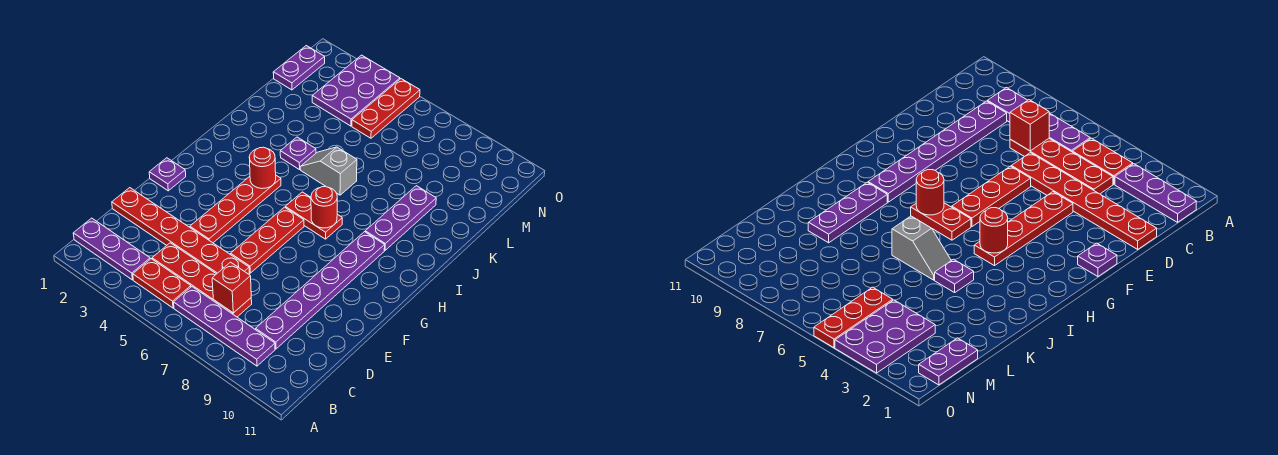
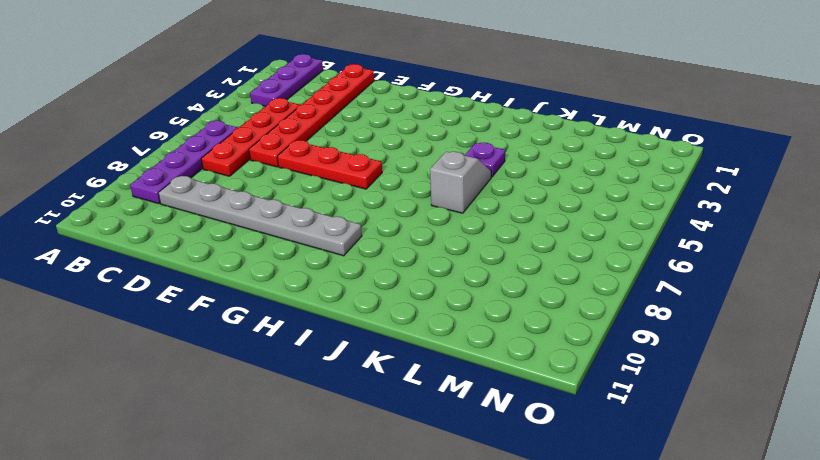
grey 1x6 plate [158,176,362,256] -> purple 1x6 plate [256,232,385,349]
none -> red 1x2 plate [133,259,191,308]
none -> red 1x4 plate [190,175,281,243]
none -> purple 1x1 plate [149,158,186,191]

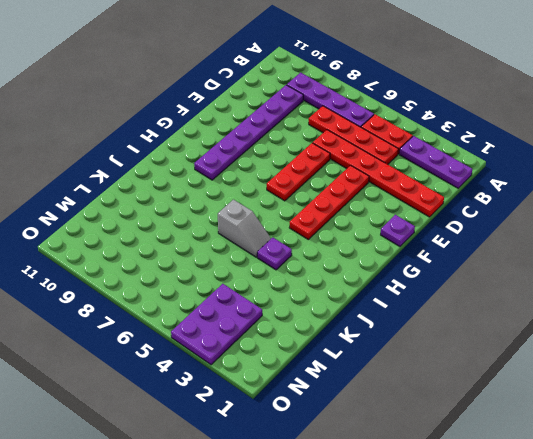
none -> red 1x2 plate [285,192,342,239]
none -> purple 1x3 plate [365,186,436,250]
none -> purple 1x2 plate [273,46,325,90]

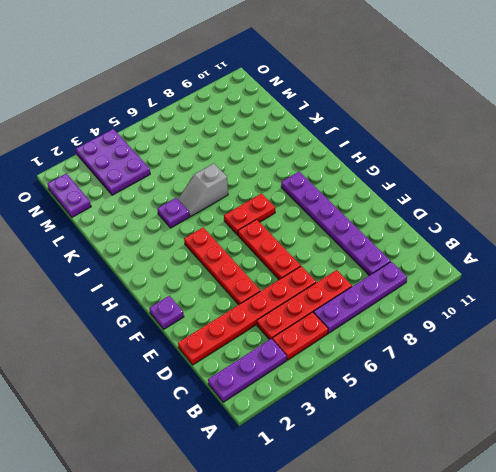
none -> purple 1x3 plate [365,186,436,250]
none -> red 1x3 plate [352,79,420,138]
none -> red 1x1 brick [212,262,251,313]

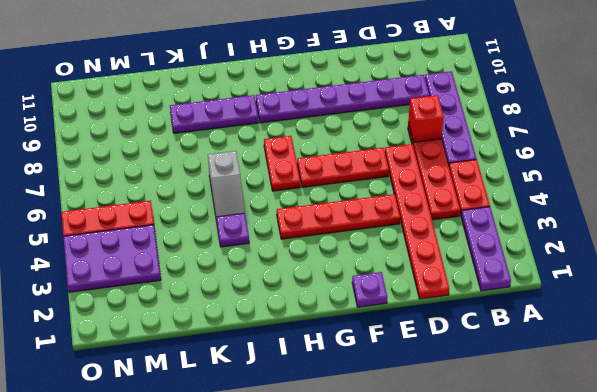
none -> purple 1x2 plate [273,46,325,90]
none -> red 1x1 round brick [249,147,276,189]
none -> red 1x1 round brick [311,187,337,228]

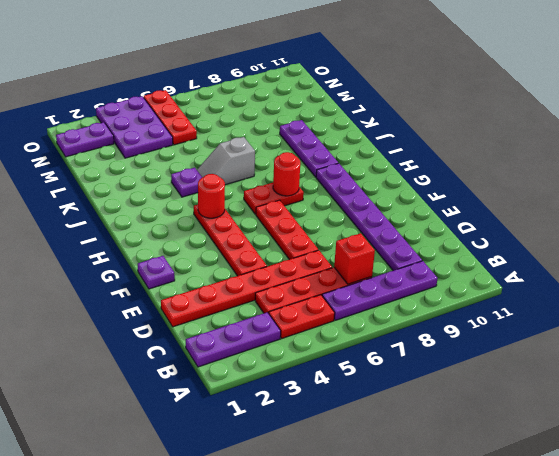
purple 1x2 plate [56,122,114,157] -> purple 1x2 plate turned to [273,46,325,90]

